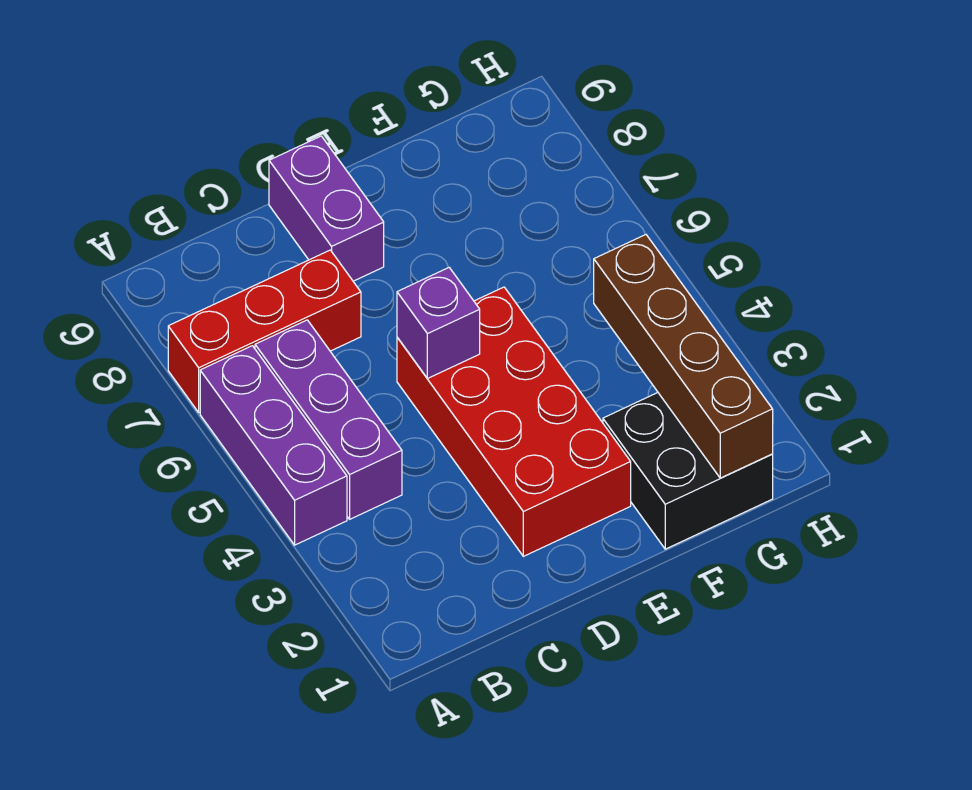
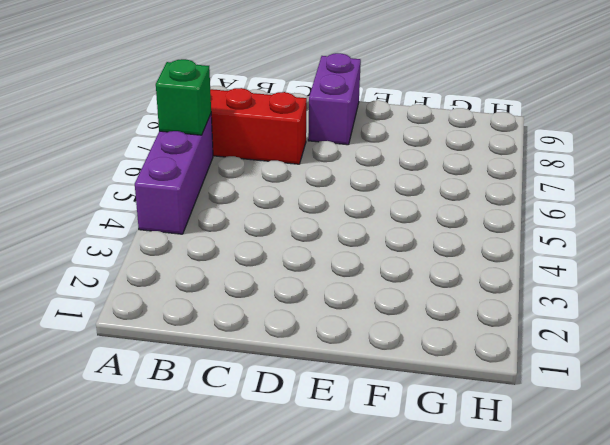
green 1x1 brick [156,59,211,135] -> none
none -> purple 1x3 brick [255,320,402,519]
none -> red 2x4 brick [397,287,631,556]

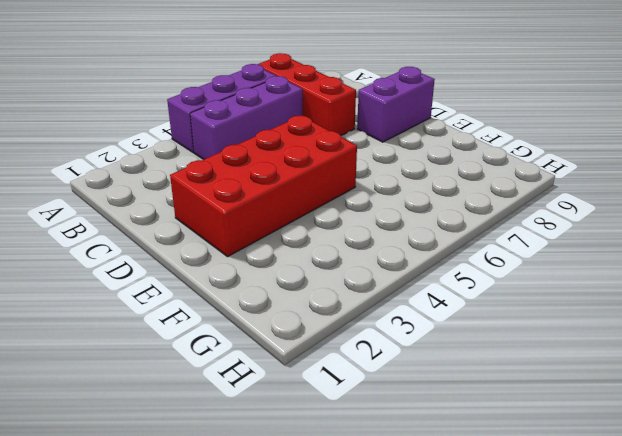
none -> black 2x2 brick [603,393,773,549]
none -> purple 1x1 brick [397,268,480,379]

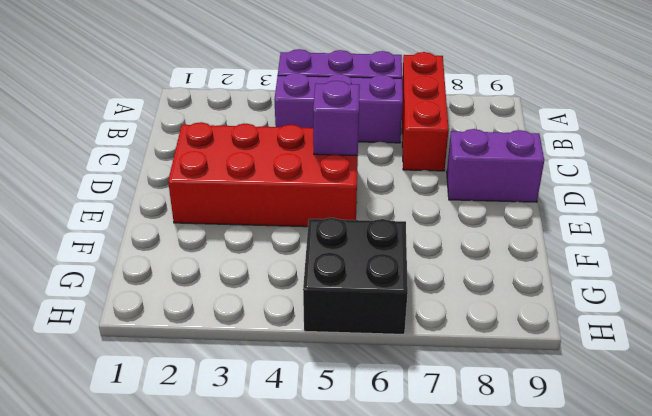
black 2x2 brick [303,218,408,334] -> black 2x2 brick moved to [603,393,773,549]
none -> brown 1x4 brick [594,235,773,478]

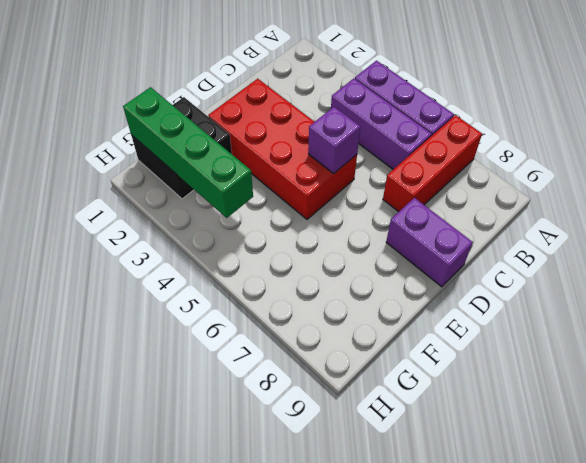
green 1x4 brick [123,87,253,218] -> brown 1x4 brick [594,235,773,478]

